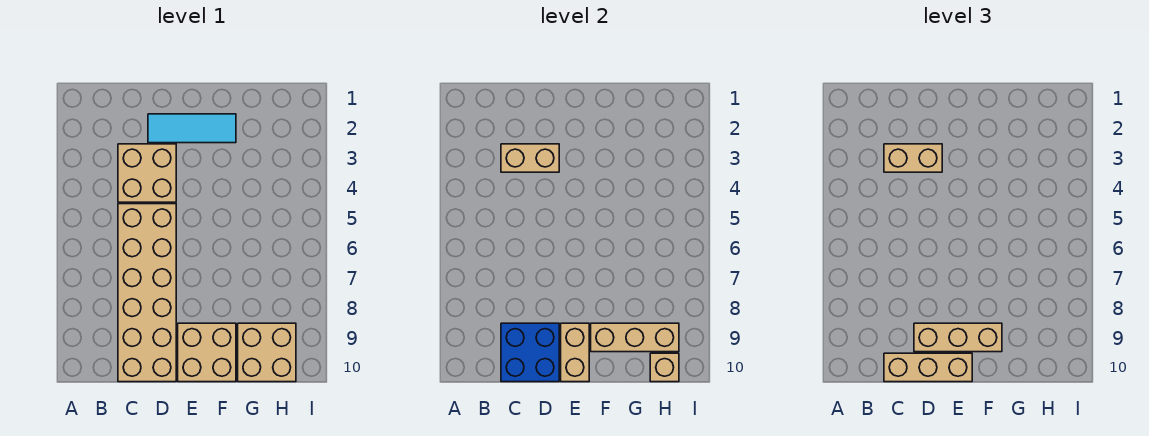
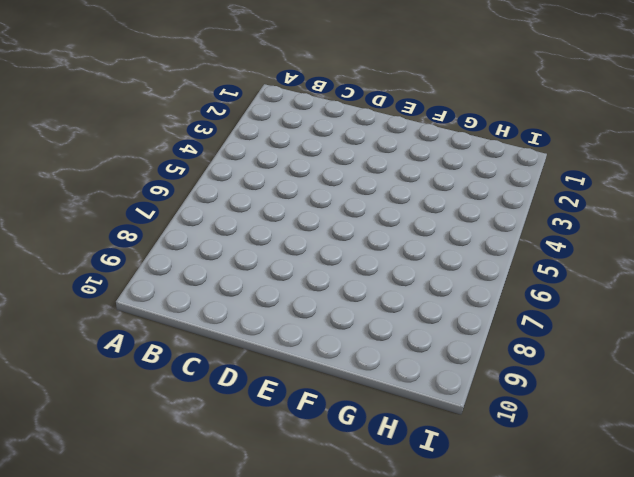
none -> tan 2x2 brick [118,144,176,202]
none -> tan 2x6 brick [118,204,176,382]
none -> cyan 1x3 tile [148,114,236,143]

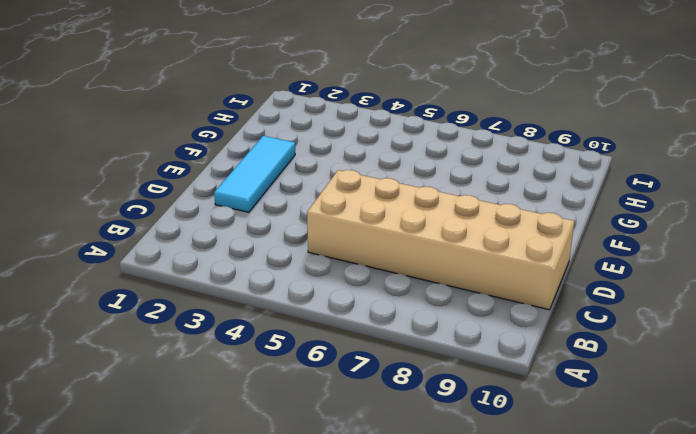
none -> tan 2x2 brick [118,144,176,202]
none -> tan 2x2 brick [178,323,236,382]
none -> tan 2x2 brick [238,323,296,382]

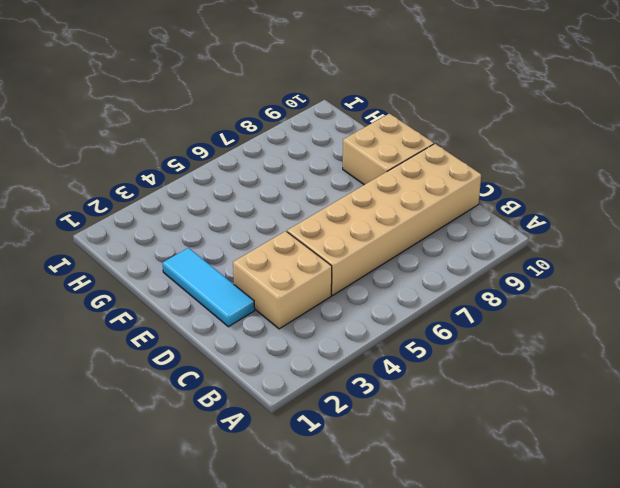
none -> tan 2x2 brick [238,323,296,382]
none -> tan 1x2 brick [501,144,559,172]
none -> blue 2x2 brick [501,323,559,382]

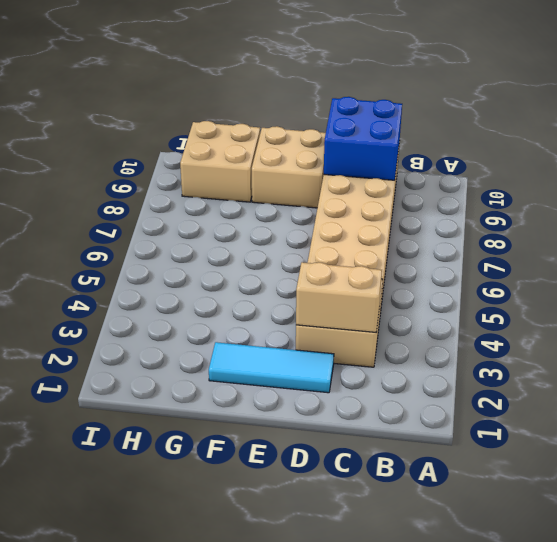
none -> tan 1x2 brick [561,323,589,382]
none -> tan 1x3 brick [591,323,679,352]
none -> tan 1x1 brick [650,353,679,382]

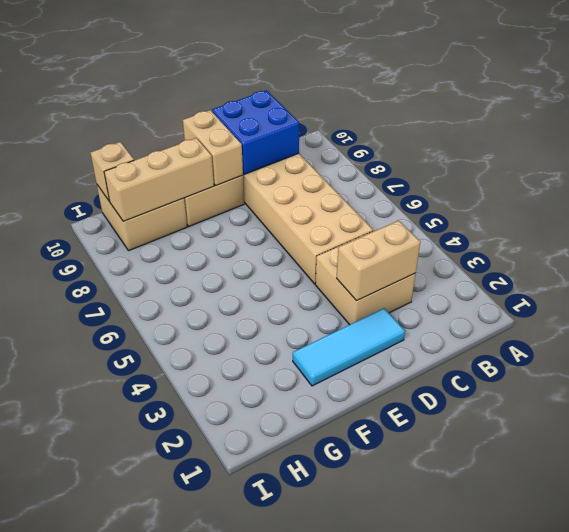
none -> tan 1x2 brick [884,144,942,172]
none -> tan 1x3 brick [884,353,972,382]
none -> tan 1x3 brick [914,323,1002,352]

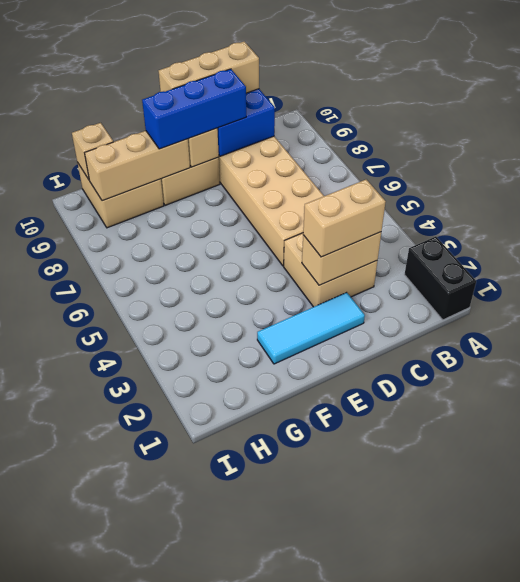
black 1x2 brick [404,237,476,320] -> none
blue 1x3 brick [142,69,246,149] -> tan 1x3 brick [914,323,1002,352]

